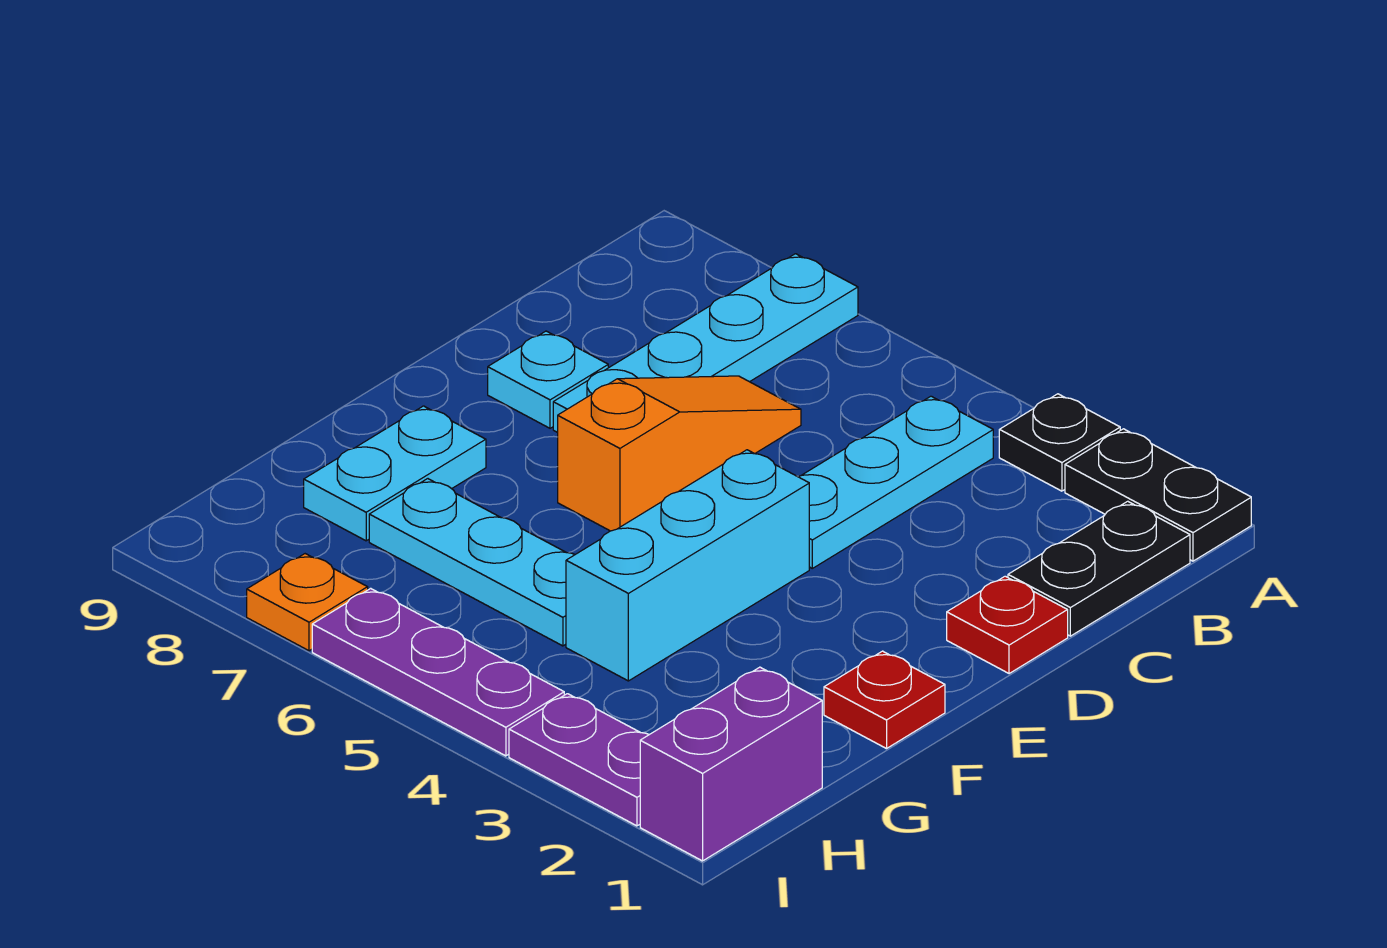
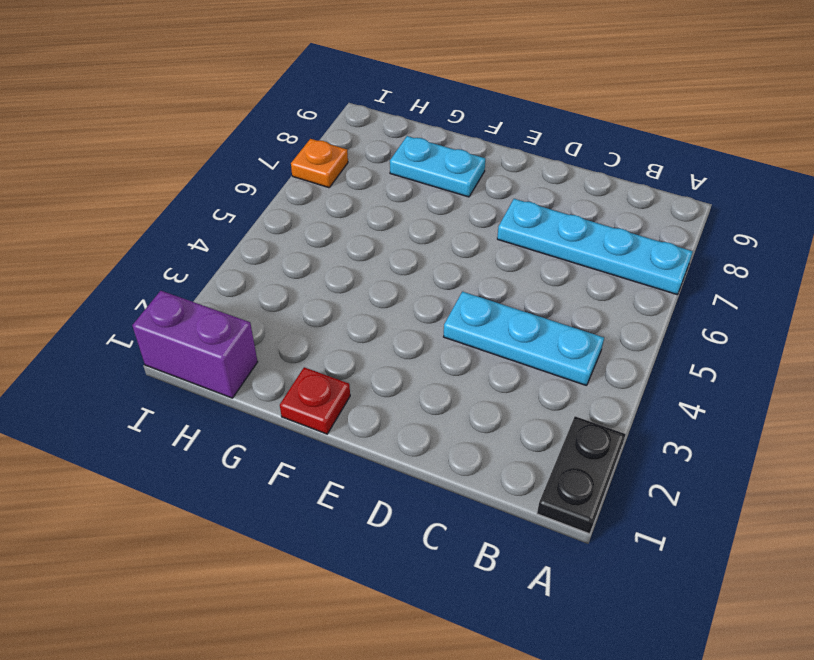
none -> black 1x1 plate [999,394,1120,491]
none -> black 1x2 plate [1008,501,1190,636]
none -> orange 1x3 slope [558,376,801,531]

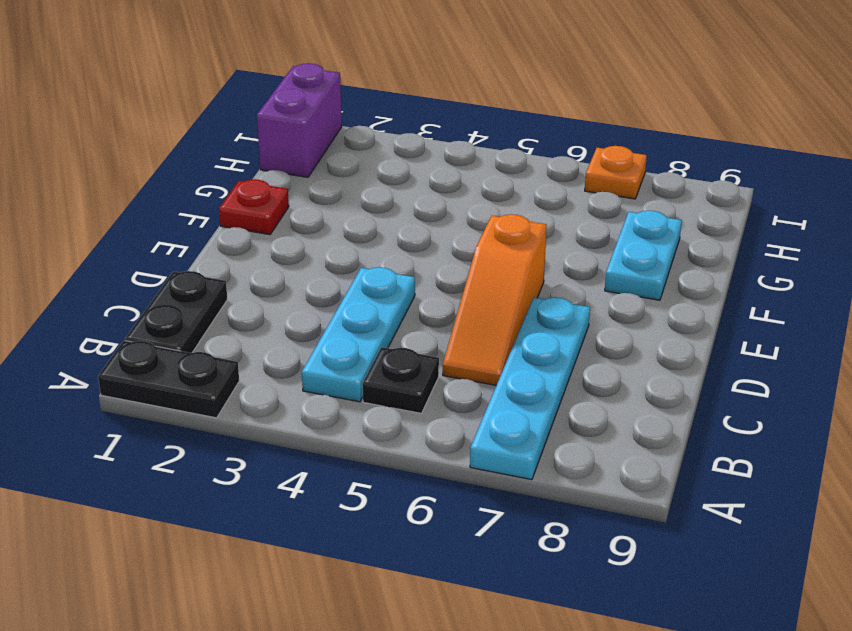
black 1x1 plate [363,347,439,413] -> black 1x1 plate moved to [999,394,1120,491]
none -> red 1x1 plate [947,576,1068,674]
none -> cyan 1x1 plate [488,331,608,428]
none -> cyan 1x3 brick [566,450,809,681]

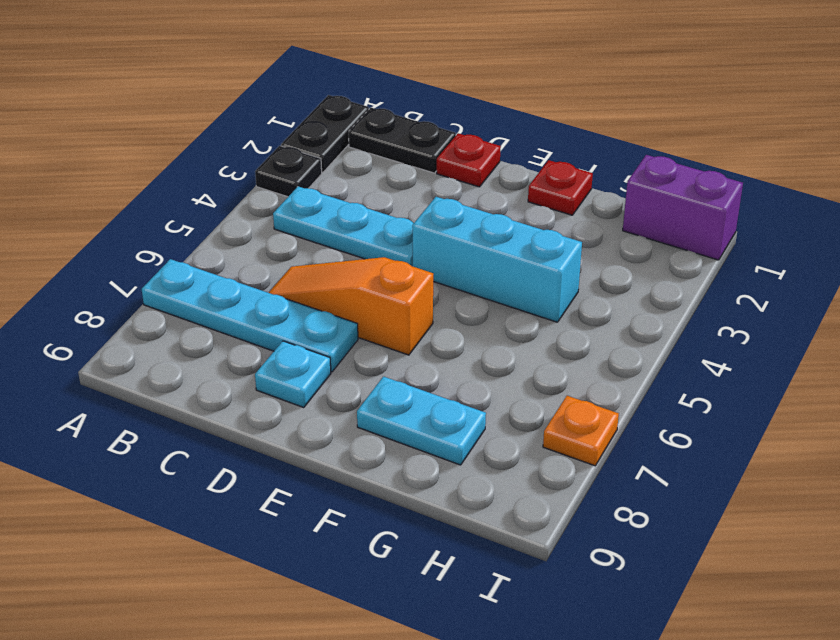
none -> cyan 1x3 plate [369,479,575,646]
none -> purple 1x2 plate [509,694,649,826]
none -> purple 1x3 plate [312,588,564,756]

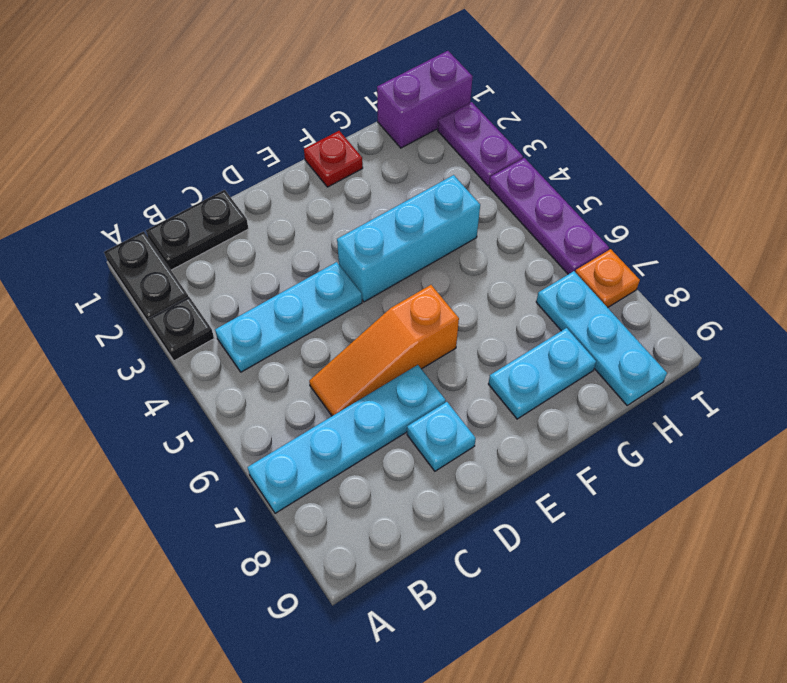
cyan 1x3 plate [536,271,667,405] -> cyan 1x3 plate moved to [369,479,575,646]
none -> red 1x1 plate [947,576,1068,674]

